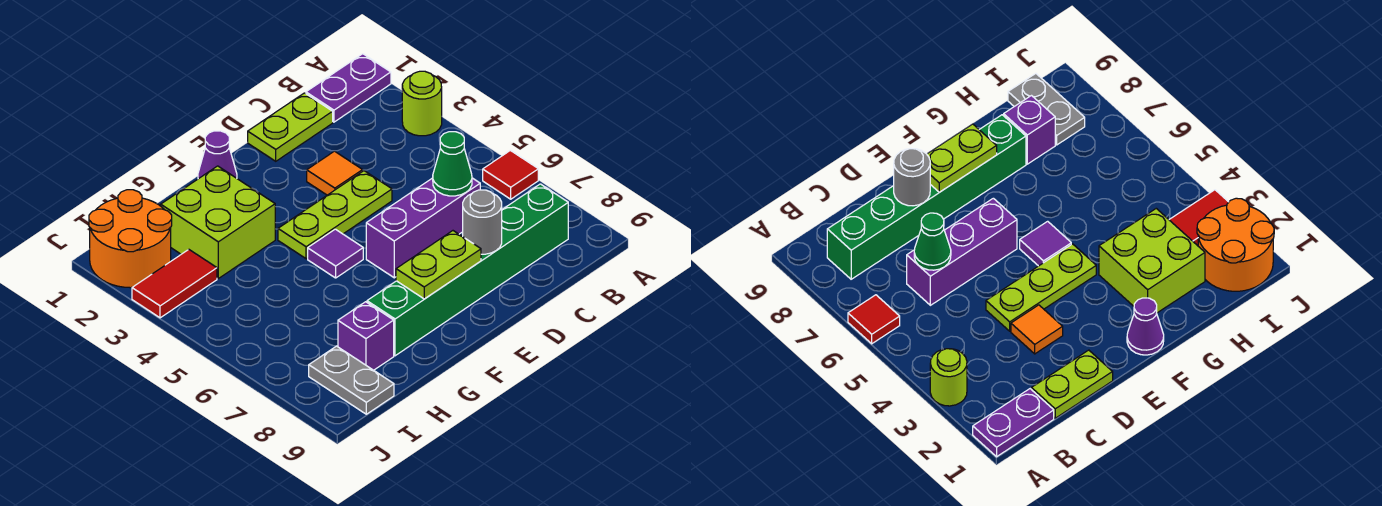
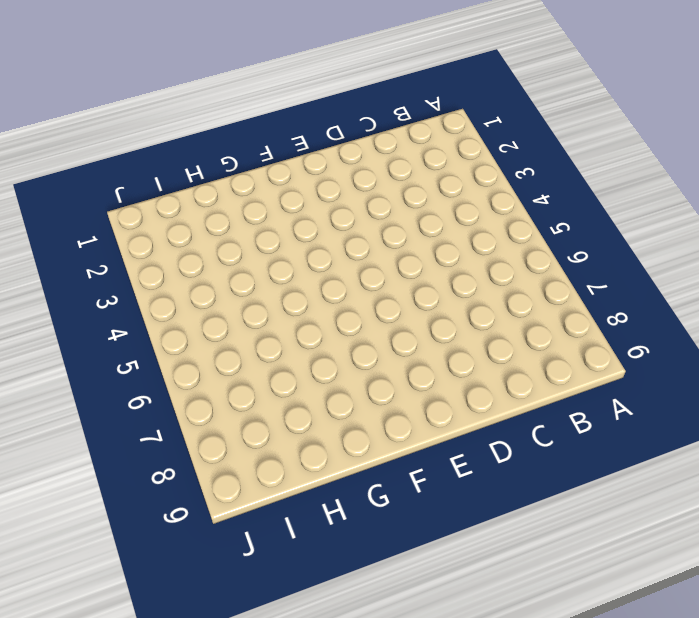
none -> purple 1x2 plate [306,54,391,122]
none -> lime 1x1 round brick [402,71,442,136]
none -> red 1x1 tile [483,150,538,199]

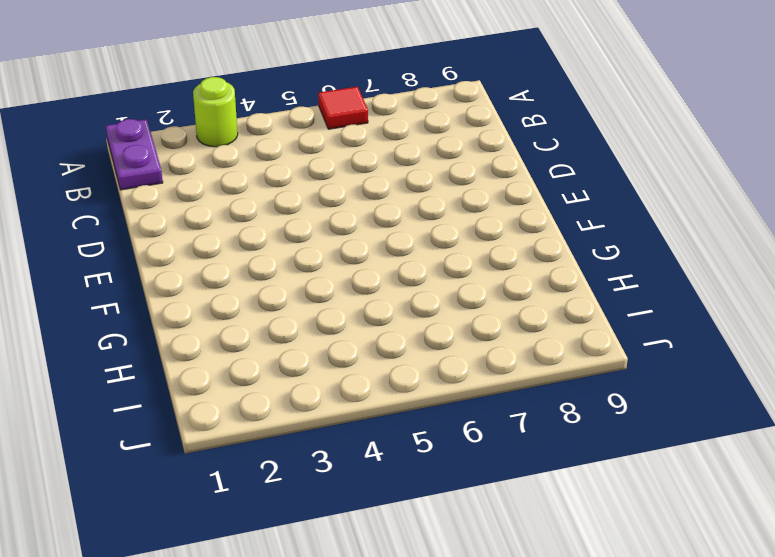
none -> green 1x6 brick [367,184,568,356]
none -> lime 1x2 plate [248,93,333,161]
none -> purple 1x3 brick [366,178,480,278]

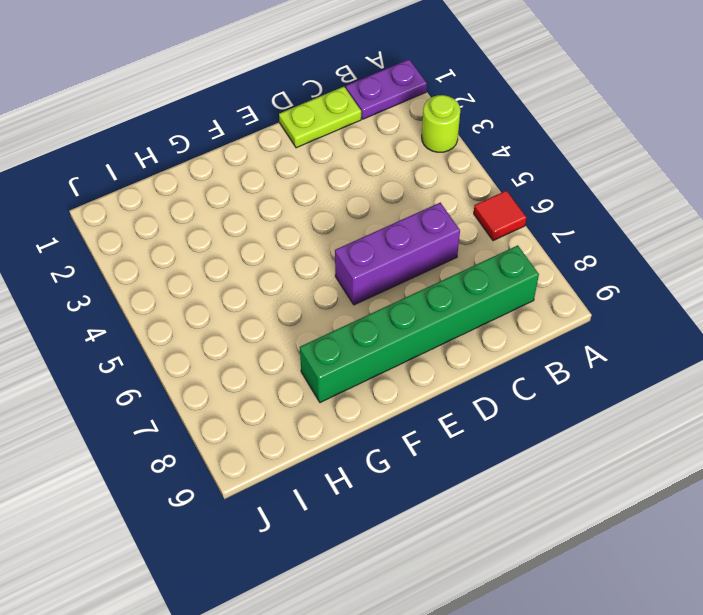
none -> orange 1x1 tile [307,151,363,195]
none -> lime 1x3 plate [278,171,392,259]
none -> purple 1x1 cone [198,131,237,179]

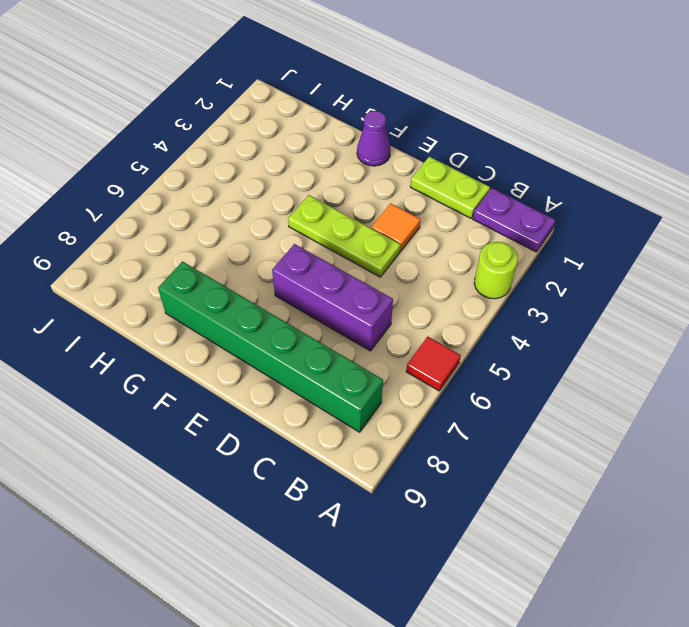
none -> purple 1x1 tile [308,229,363,278]
none -> lime 2x2 brick [161,166,275,278]
none -> purple 1x1 brick [338,302,394,370]

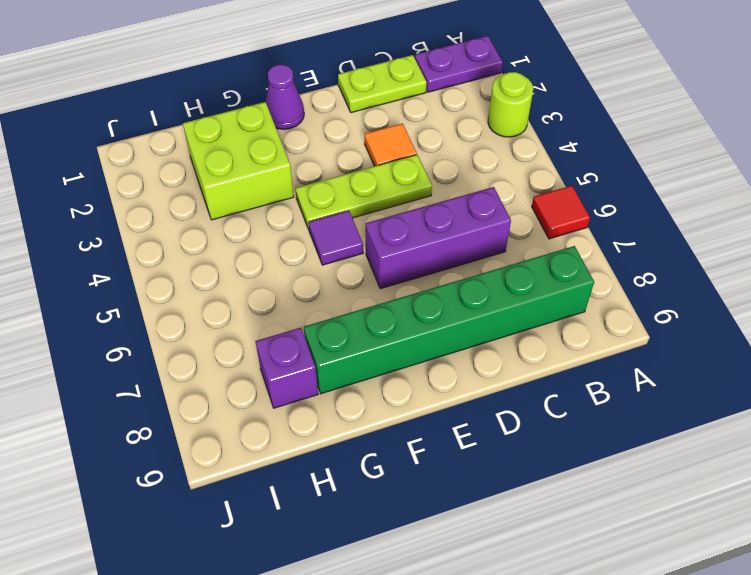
none -> orange 2x2 round brick [89,190,172,288]
none -> red 1x2 tile [132,250,217,318]
none -> grey 1x2 plate [309,346,394,414]

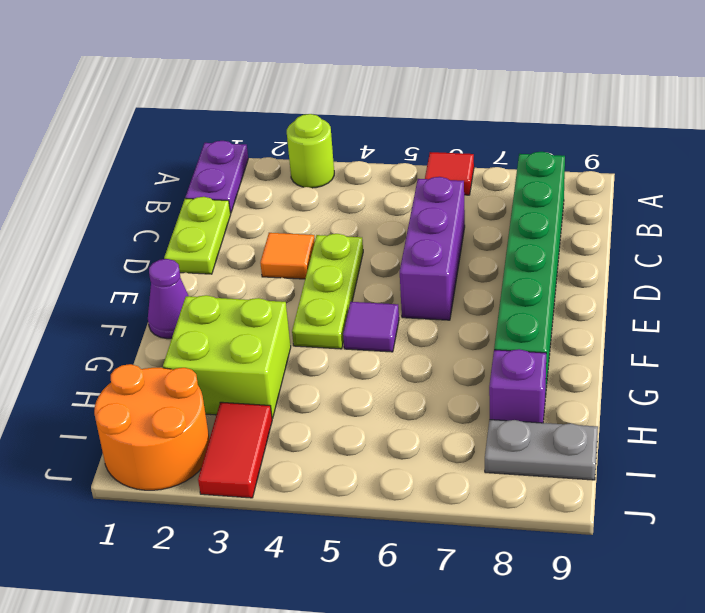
none -> green 1x1 cone [433,132,472,196]
none -> grey 1x1 round brick [463,190,502,254]
none -> lime 1x2 plate [396,231,481,299]

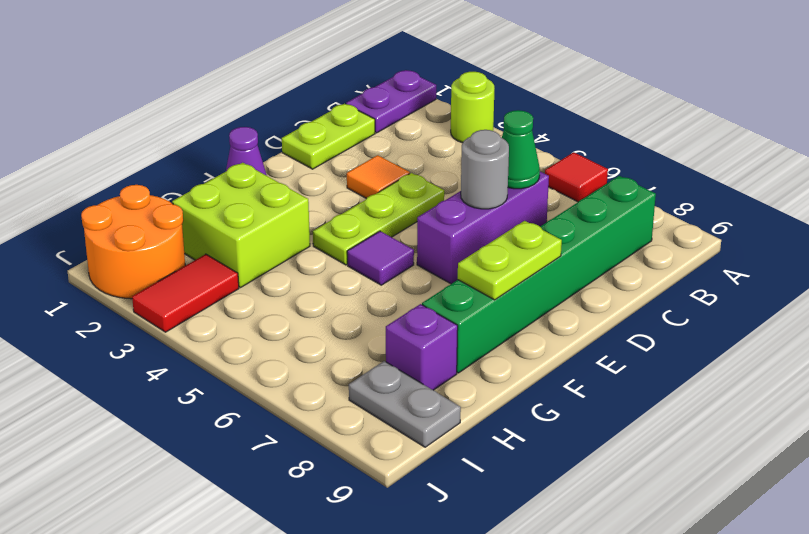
grey 1x1 round brick [461,130,509,209] -> grey 1x1 round brick moved to [463,190,502,254]

